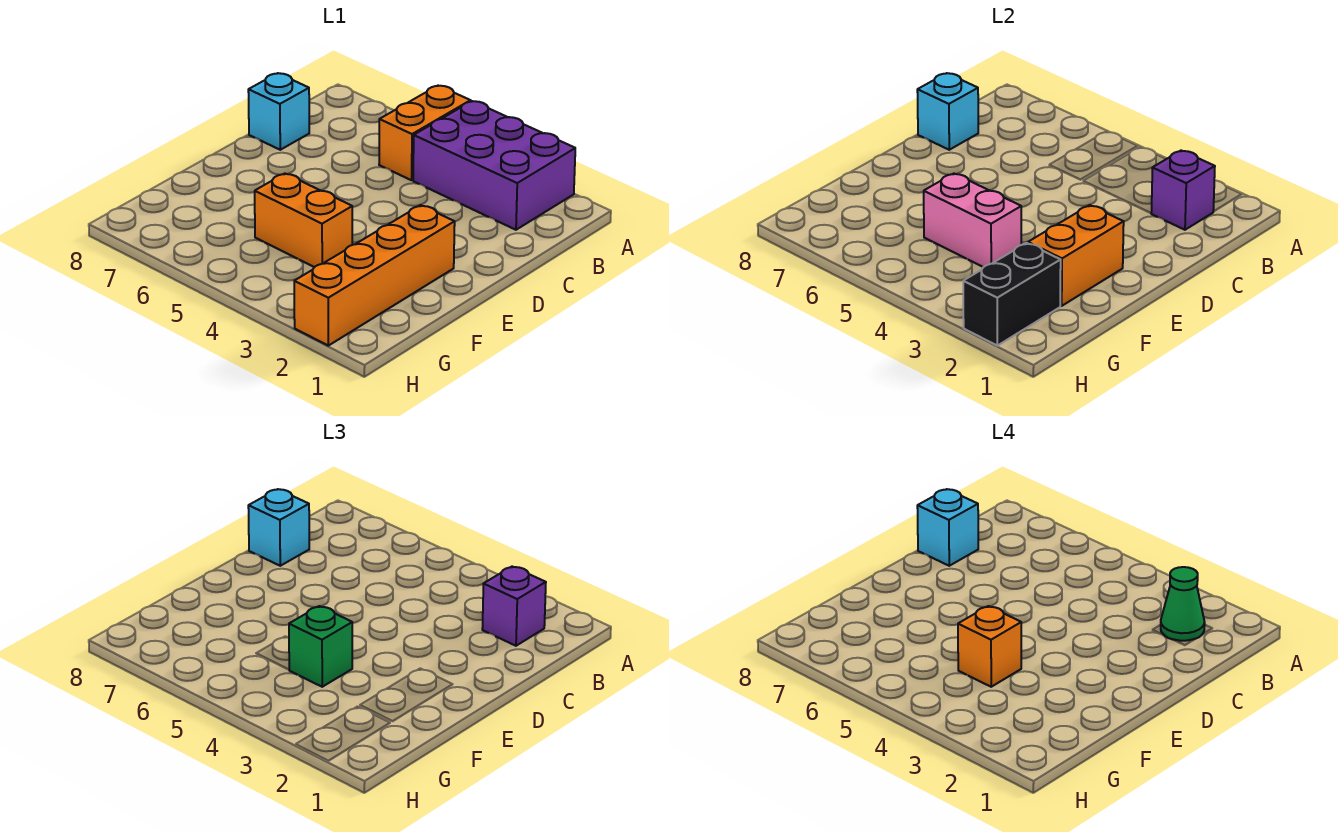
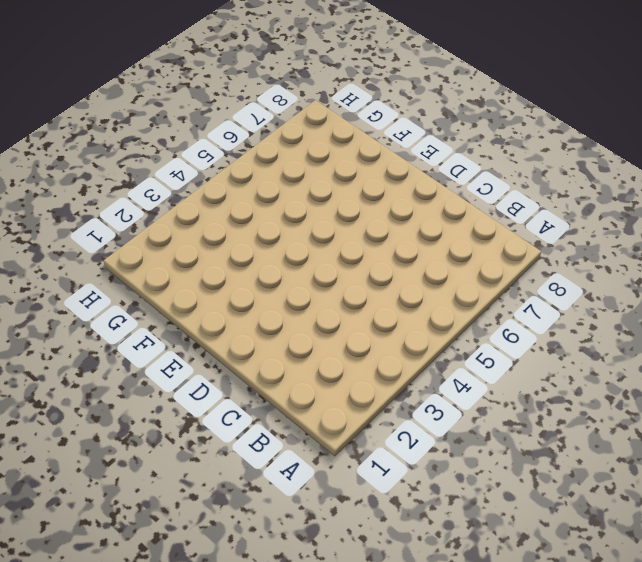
none -> purple 2x3 brick [413,101,575,230]
none -> orange 1x2 brick [379,86,471,180]
none -> cyan 1x1 brick [248,73,309,150]

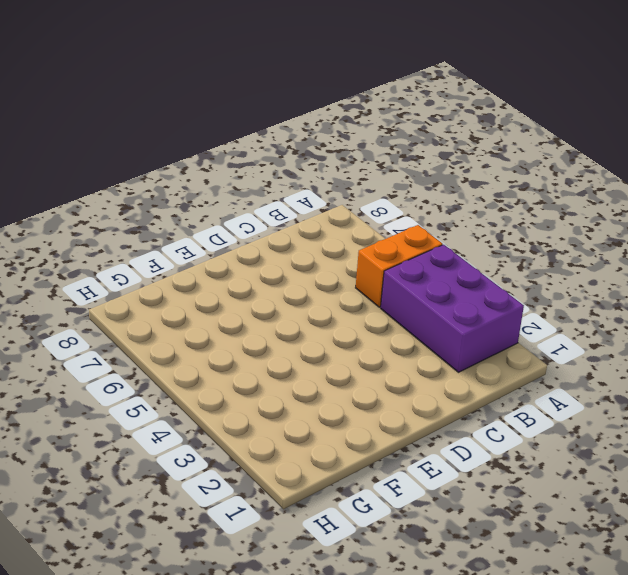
none -> cyan 1x1 brick [248,73,309,150]
none -> orange 1x4 brick [294,205,455,346]
none -> orange 1x2 brick [255,174,352,267]

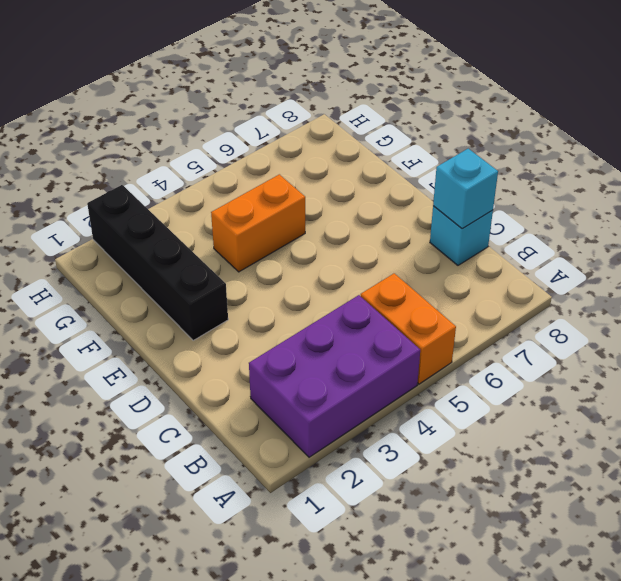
black 1x4 brick [87,185,228,340] -> orange 1x4 brick [294,205,455,346]
none -> purple 1x1 brick [1151,151,1215,230]
none -> orange 1x2 brick [1028,205,1124,306]
none -> pink 1x2 brick [924,174,1021,267]

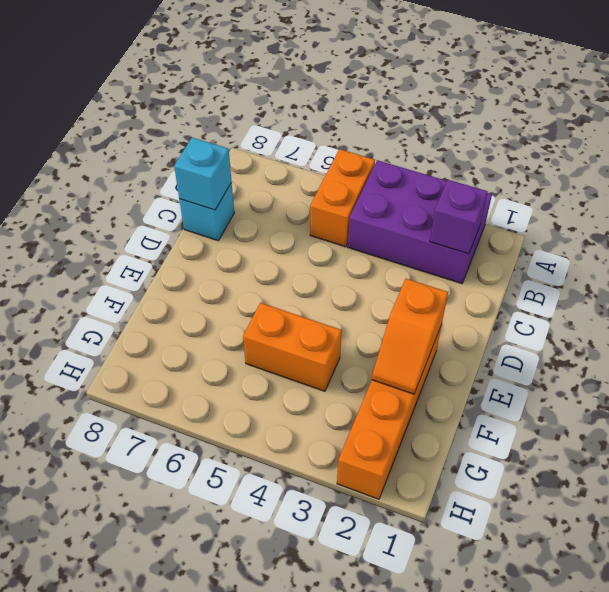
orange 1x2 slope [372,279,448,394] -> orange 1x2 brick [1028,205,1124,306]
none -> pink 1x2 brick [924,174,1021,267]
none -> black 1x2 brick [963,243,1061,346]
none -> purple 1x1 brick [482,567,546,646]

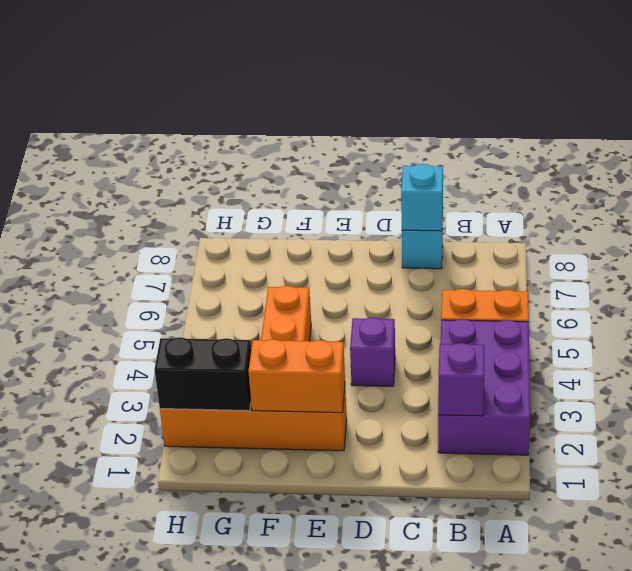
purple 1x1 brick [350,317,395,386] -> purple 1x1 brick moved to [482,567,546,646]
none -> pink 1x2 brick [924,174,1021,267]
none -> cyan 1x1 brick [248,489,309,566]
none -> green 1x1 brick [289,606,352,687]

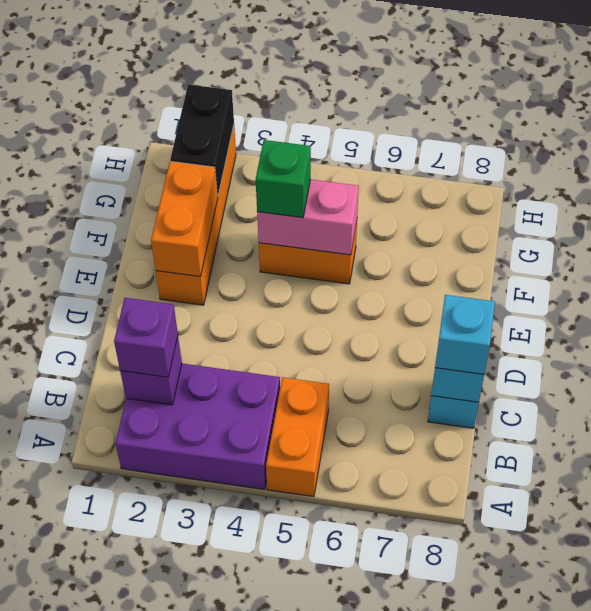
none -> green 1x1 cone [1161,567,1205,641]
none -> cyan 1x1 brick [917,489,978,566]
none -> orange 1x1 brick [958,606,1021,687]

